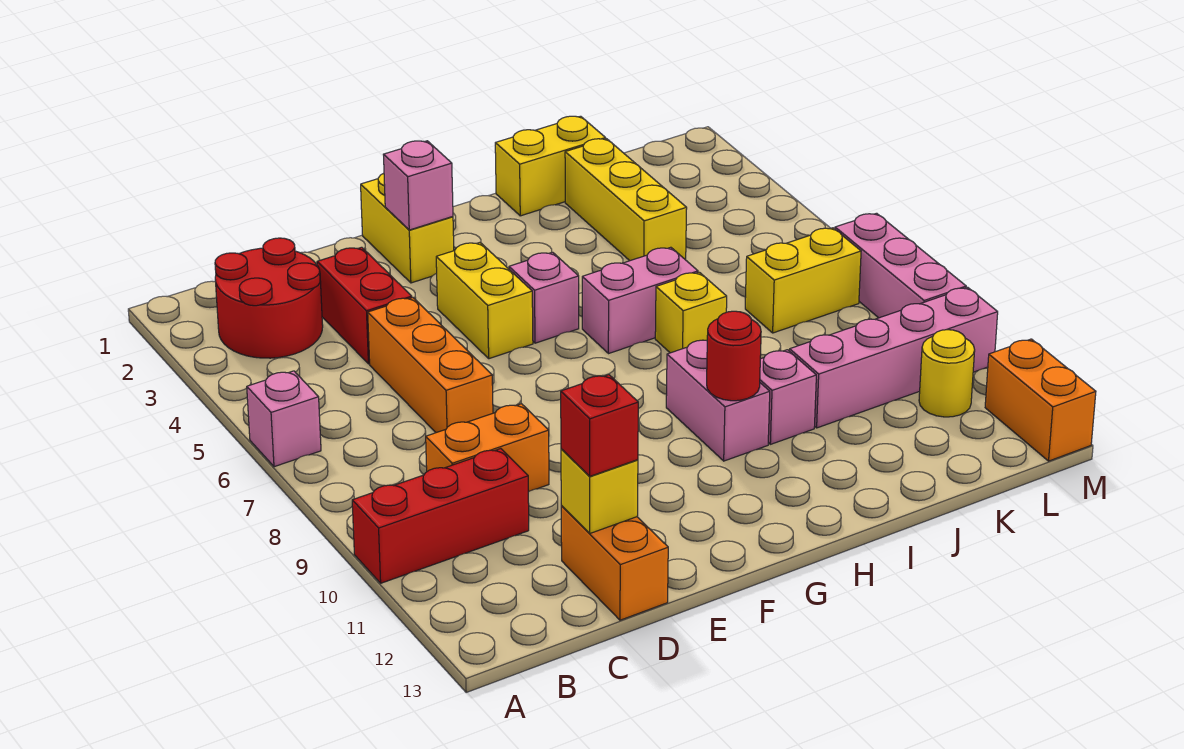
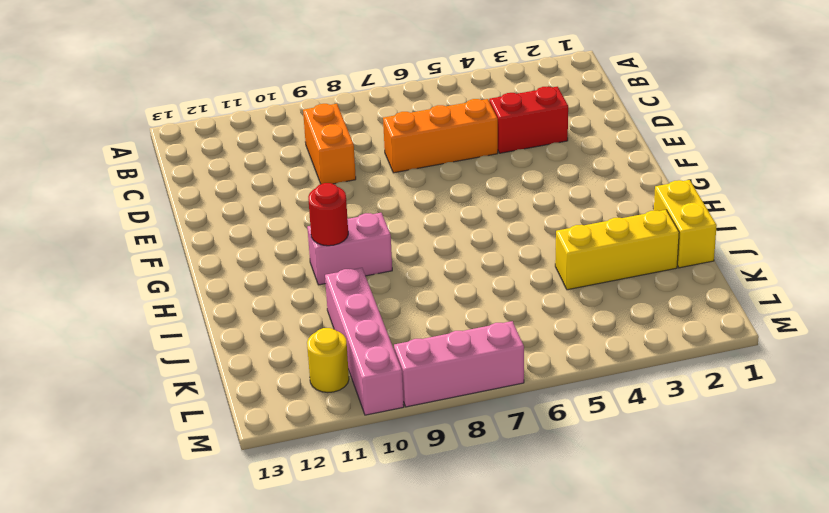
none -> pink 1x1 brick [247,371,321,467]
none -> red 1x3 brick [352,449,529,583]
none -> red 2x2 round brick [215,238,323,358]

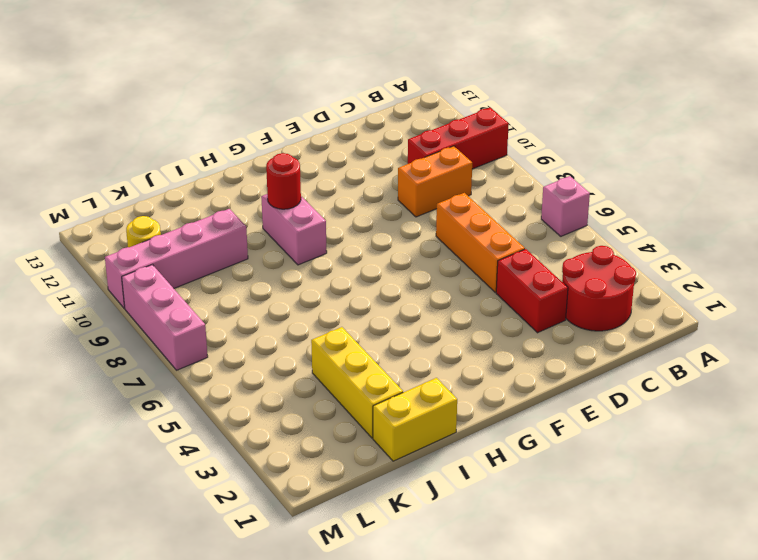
none -> orange 1x2 brick [561,506,668,620]
none -> yellow 1x2 brick [361,173,454,283]
none -> yellow 1x2 brick [436,243,533,359]

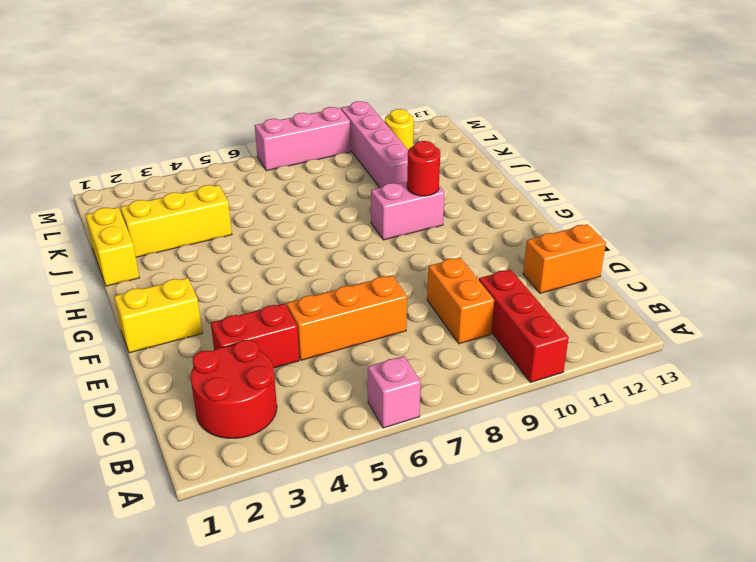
none -> yellow 1x2 brick [436,243,533,359]
none -> pink 1x1 brick [509,252,579,343]
none -> pink 1x2 brick [582,247,698,354]

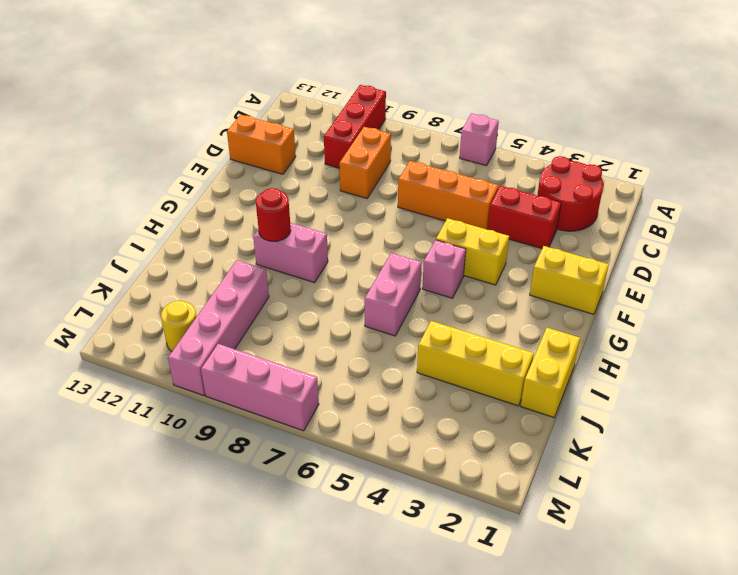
none -> yellow 1x1 brick [655,272,727,353]
none -> pink 1x1 brick [760,350,816,444]
none -> yellow 1x2 brick [745,228,861,333]

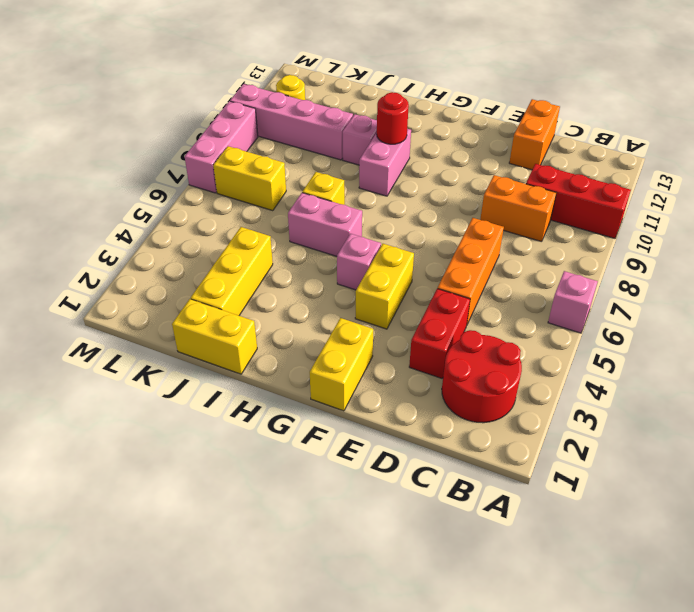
none -> orange 1x2 brick [985,339,1096,461]
none -> yellow 1x1 brick [561,449,638,533]
none -> pink 1x1 brick [383,141,453,230]

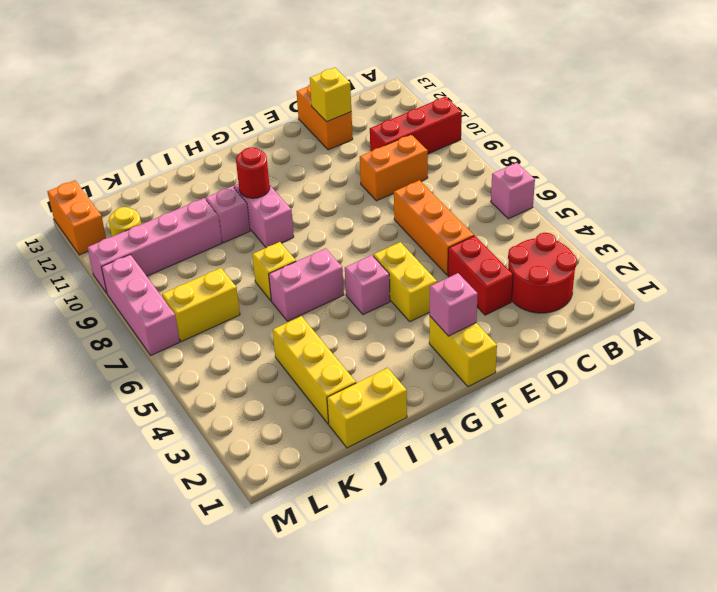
none -> red 1x1 brick [561,375,638,476]

